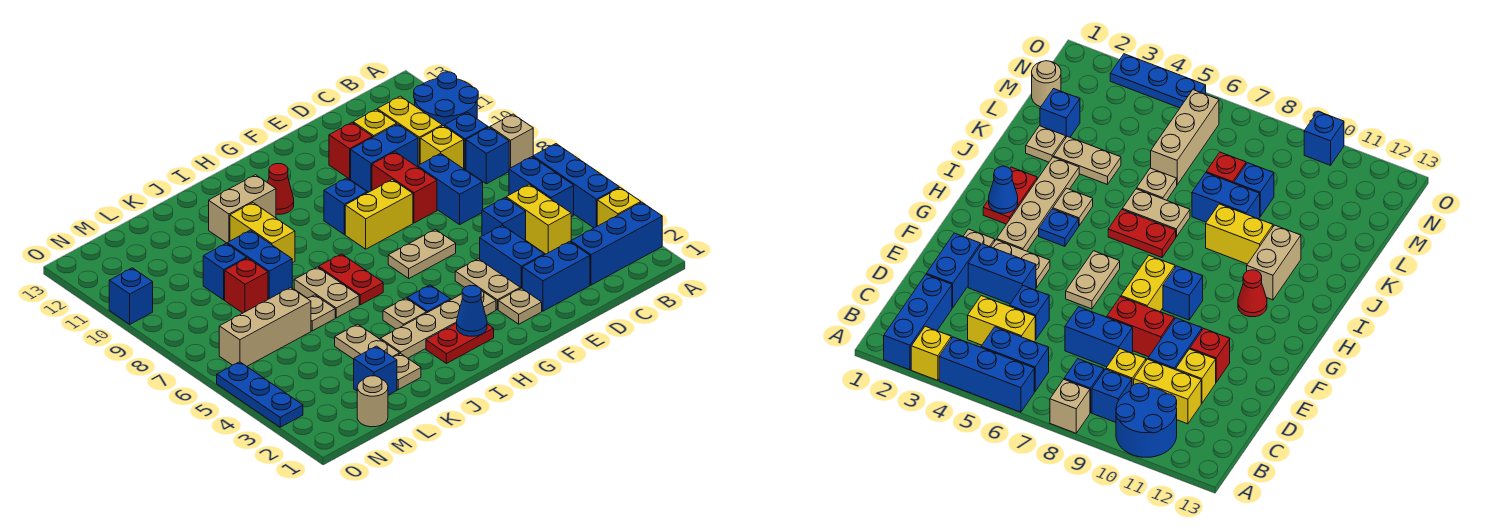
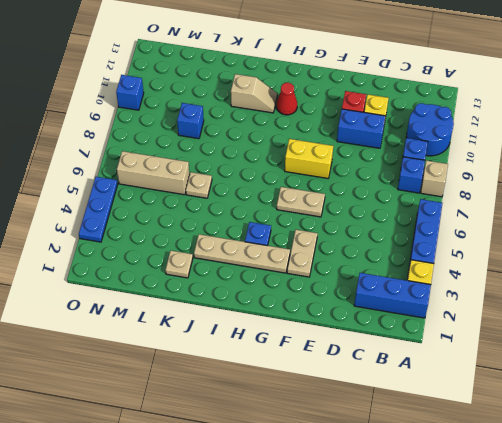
tan 1x2 slope [231,74,277,113] -> tan 1x2 brick [209,175,276,243]
none -> blue 1x2 brick [509,157,574,217]
none -> yellow 1x2 brick [506,184,571,254]
none -> yellow 1x1 brick [420,126,464,169]
none -> yellow 1x2 brick [377,96,442,165]

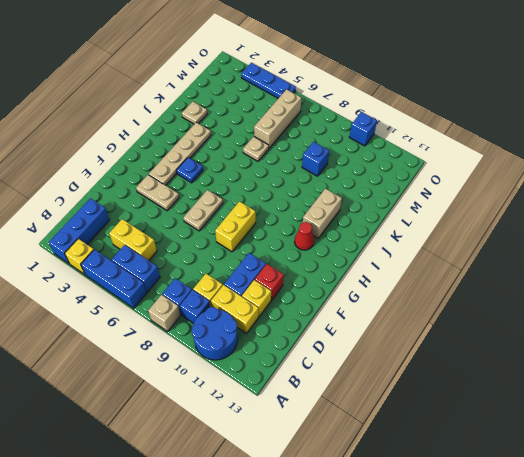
none -> blue 1x2 brick [522,242,590,311]
none -> blue 1x1 brick [482,198,526,241]
none -> blue 1x2 brick [418,153,483,225]
none -> blue 1x2 brick [480,225,544,288]

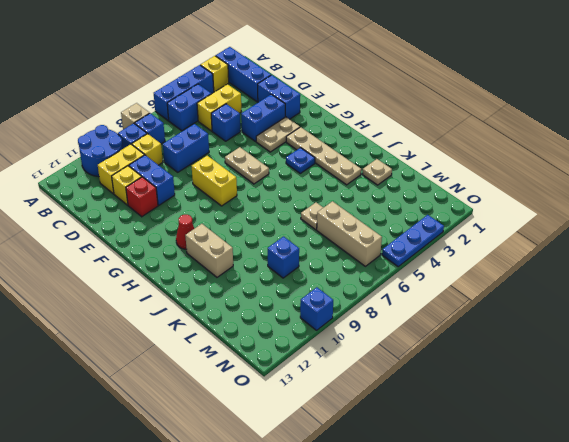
none -> red 1x2 brick [372,152,437,223]
none -> tan 1x1 plate [498,288,542,324]
none -> blue 1x1 brick [324,178,367,234]
none -> red 1x2 plate [426,323,494,363]

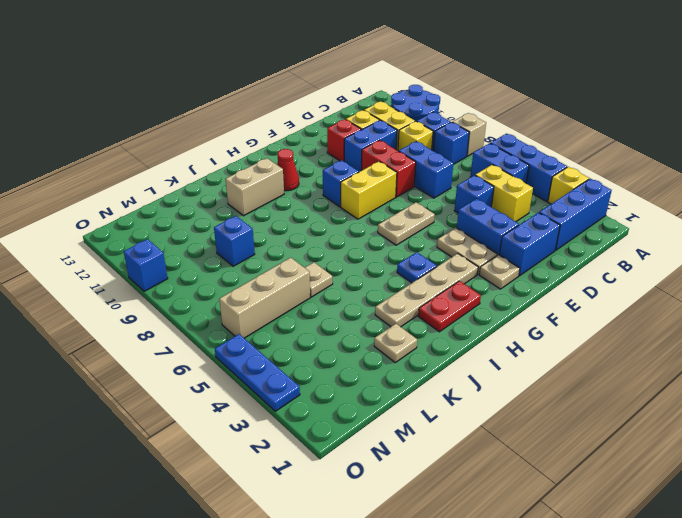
none -> tan 1x1 plate [383,298,426,329]
none -> red 1x2 plate [319,254,383,305]
none -> tan 1x2 plate [294,267,359,318]
none -> yellow 1x2 brick [230,203,295,263]

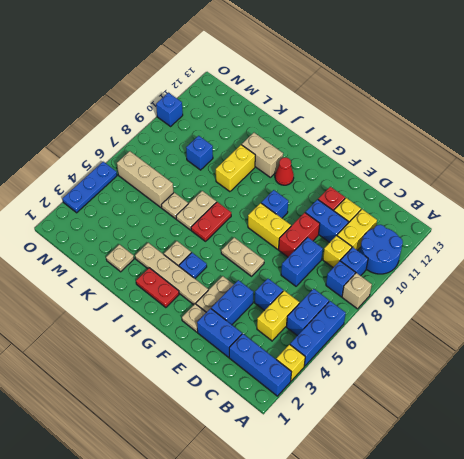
none -> tan 1x2 plate [335,324,400,359]
none -> blue 1x2 brick [227,230,292,299]
none -> blue 1x1 brick [354,346,397,395]
none -> red 1x1 brick [225,258,268,313]

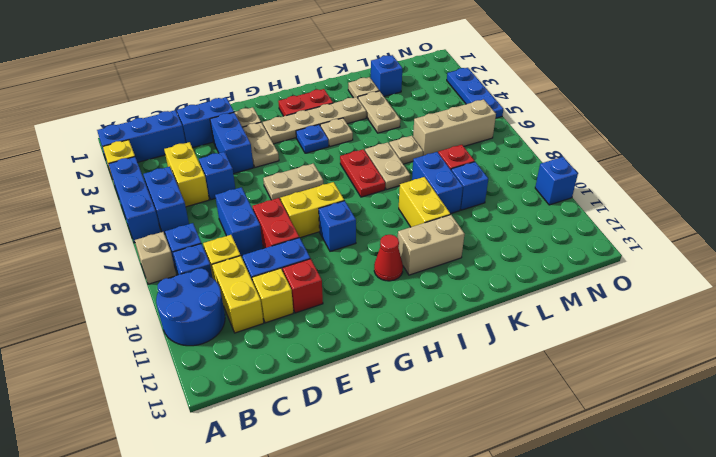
none -> tan 1x1 round brick [357,376,388,427]
none -> blue 1x1 cone [457,286,487,336]

